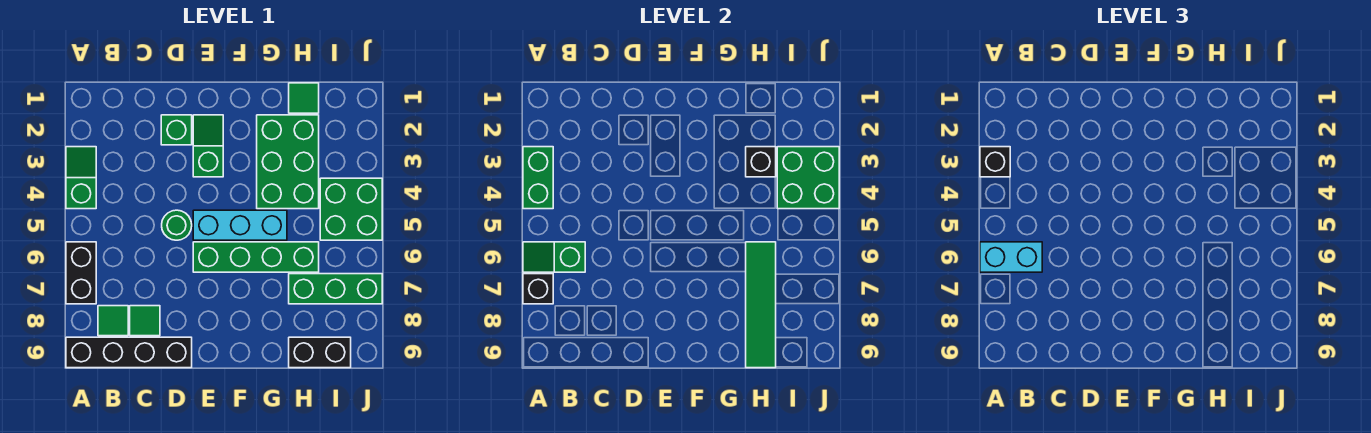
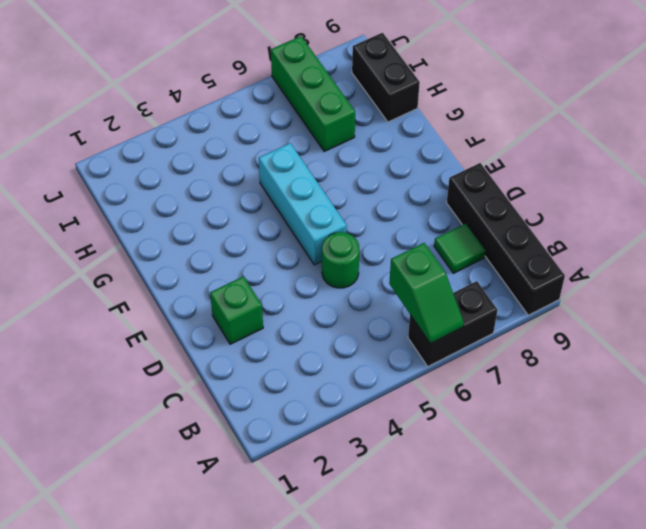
none -> green 1x2 slope [66,147,96,209]
none -> green 1x1 tile [98,306,128,336]
none -> green 1x2 slope [193,115,223,177]

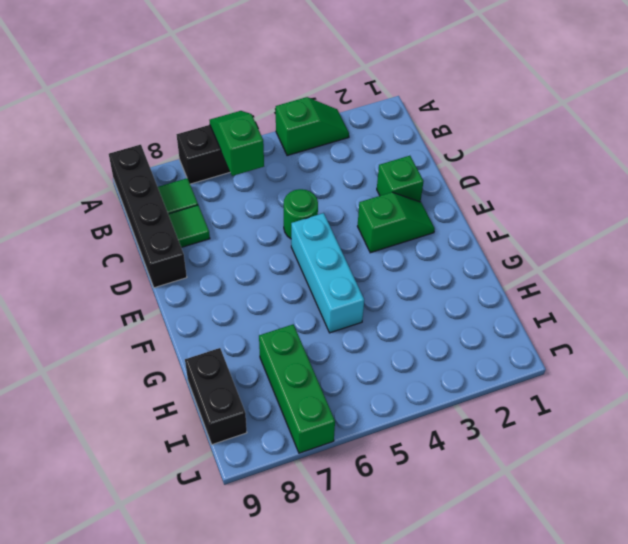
none -> green 1x4 brick [193,242,319,272]
none -> green 2x3 brick [257,115,319,209]
none -> green 1x1 tile [289,83,319,113]

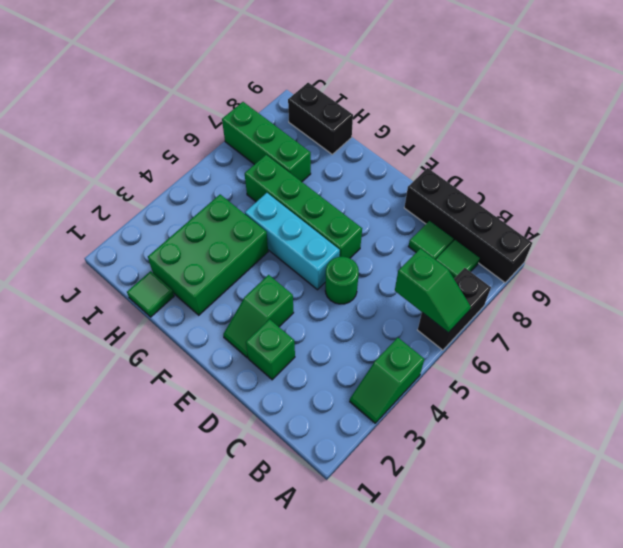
none -> green 2x2 brick [320,178,382,240]
none -> green 1x2 brick [523,147,553,209]
none -> black 1x1 brick [523,274,553,304]

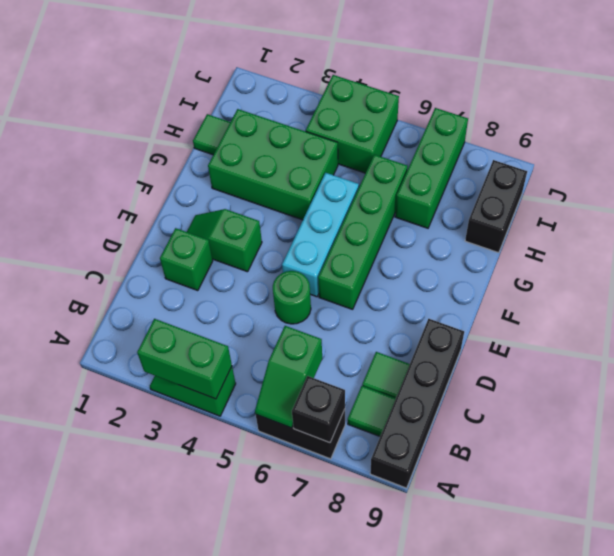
none -> black 1x1 brick [746,147,776,177]
none -> green 1x4 tile [746,242,776,368]
none -> green 2x2 brick [777,147,839,209]

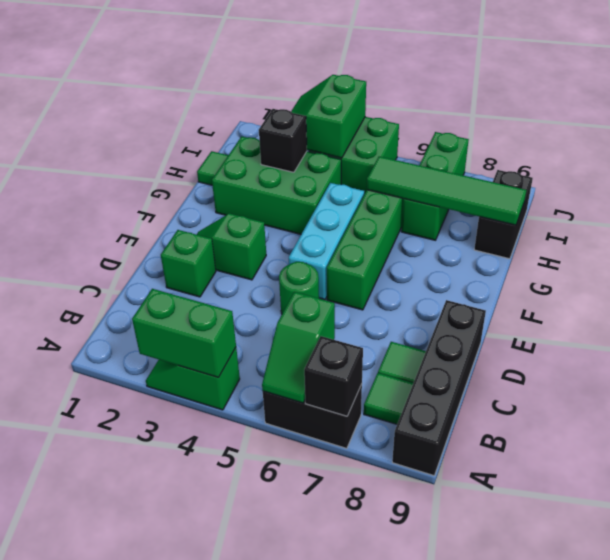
green 2x2 slope [291,75,366,158] -> green 2x2 brick [777,147,839,209]
none -> black 1x1 brick [980,147,1010,177]
none -> cyan 1x2 brick [980,242,1042,272]

